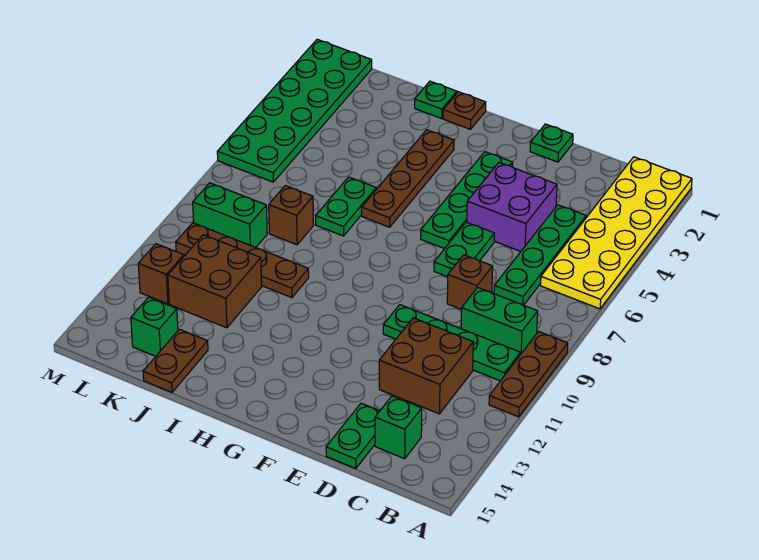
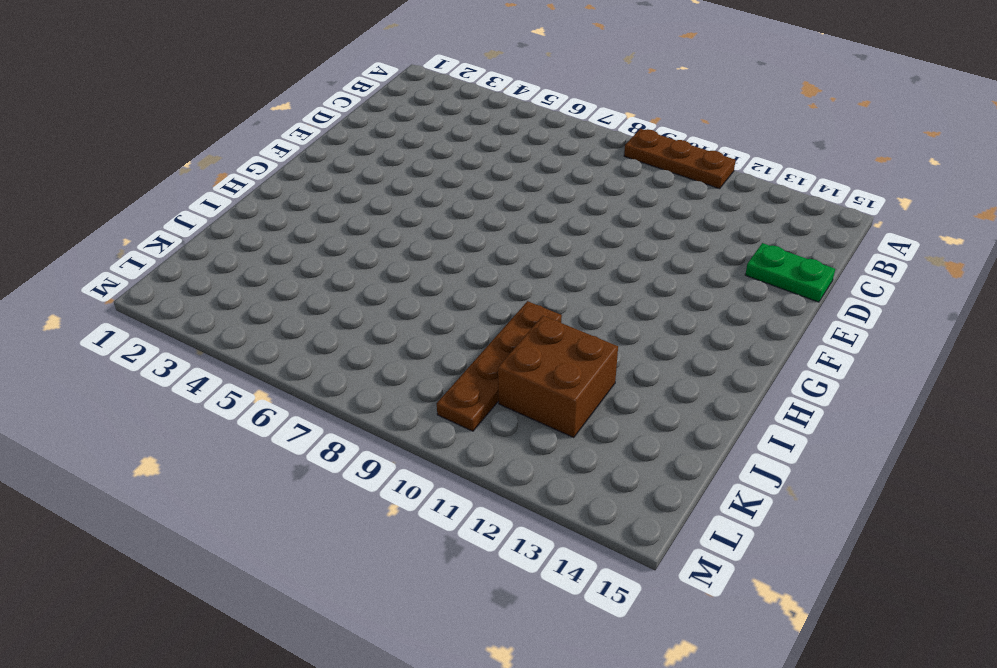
none -> yellow 2x6 plate [541,157,692,309]
none -> green 1x2 brick [461,288,538,355]
none -> green 1x4 plate [383,305,520,381]

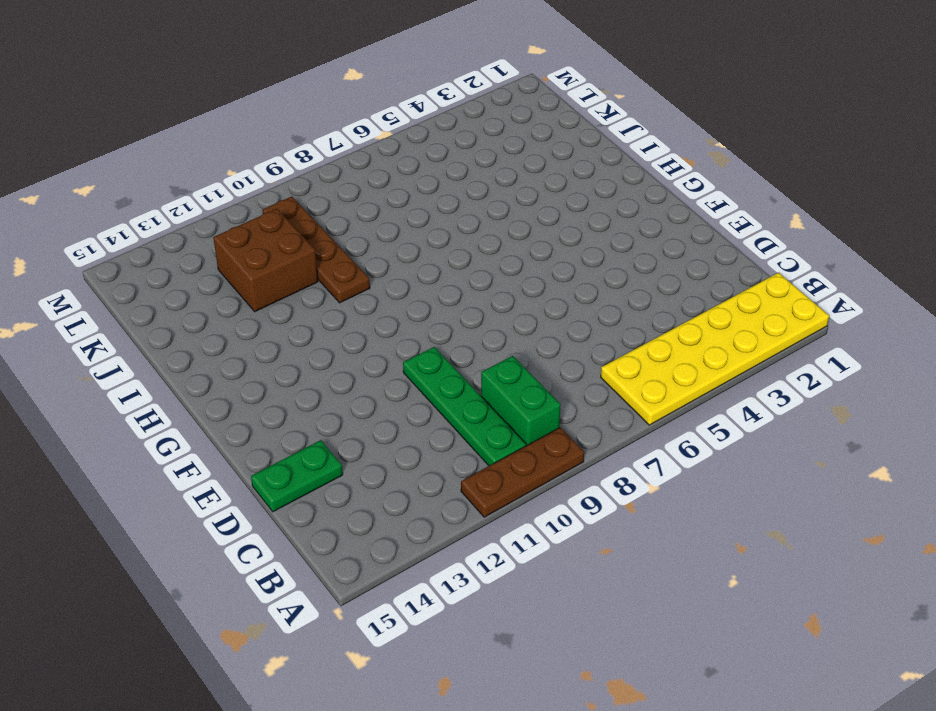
none -> green 1x4 plate [494,205,586,305]
none -> brown 2x2 brick [379,318,473,414]
none -> green 1x1 brick [375,396,422,459]

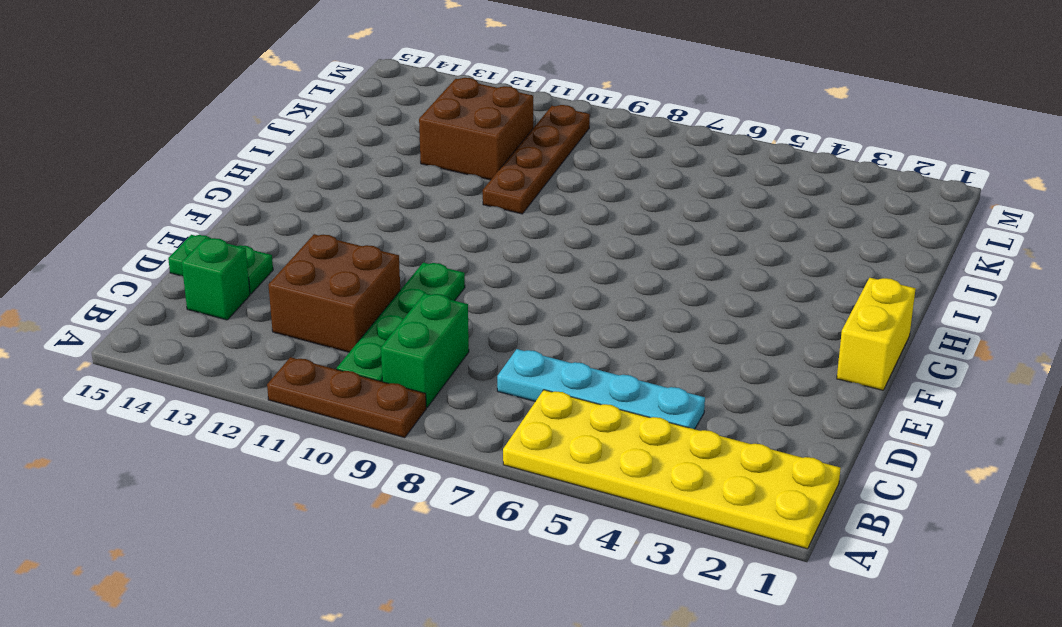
cyan 1x4 plate [497,349,705,429] -> green 1x4 plate [494,205,586,305]
yellow 1x2 brick [837,278,916,390] -> none
none -> purple 2x2 brick [467,163,557,251]
none -> brown 1x1 brick [447,255,493,310]
none -> green 1x1 plate [530,124,573,162]

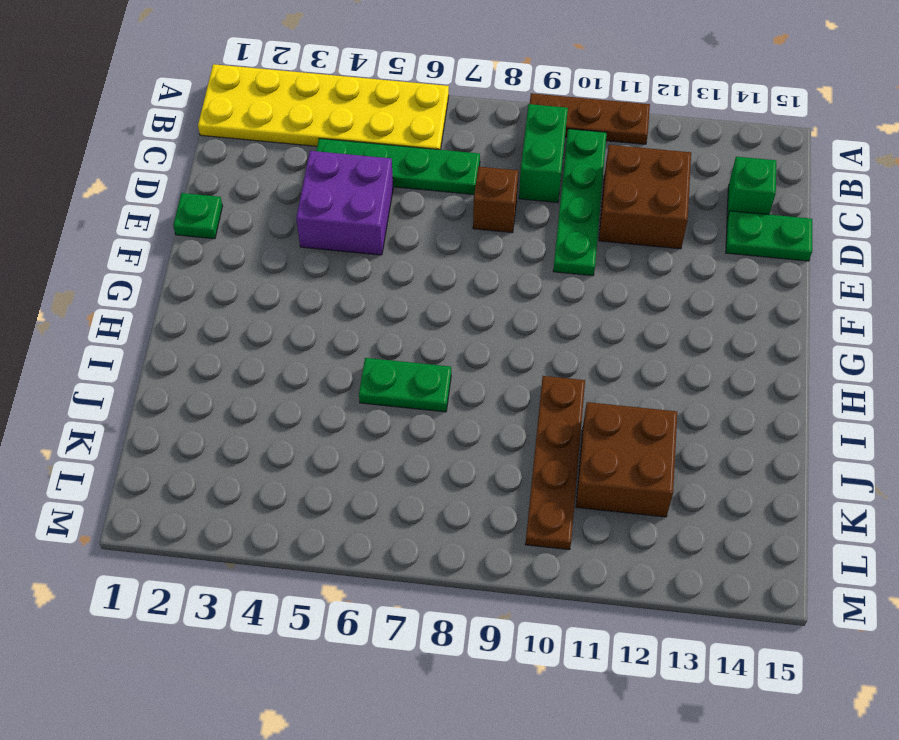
none -> green 1x2 plate [434,222,494,277]
none -> green 1x4 plate [421,152,513,249]
none -> brown 1x1 plate [443,92,486,129]

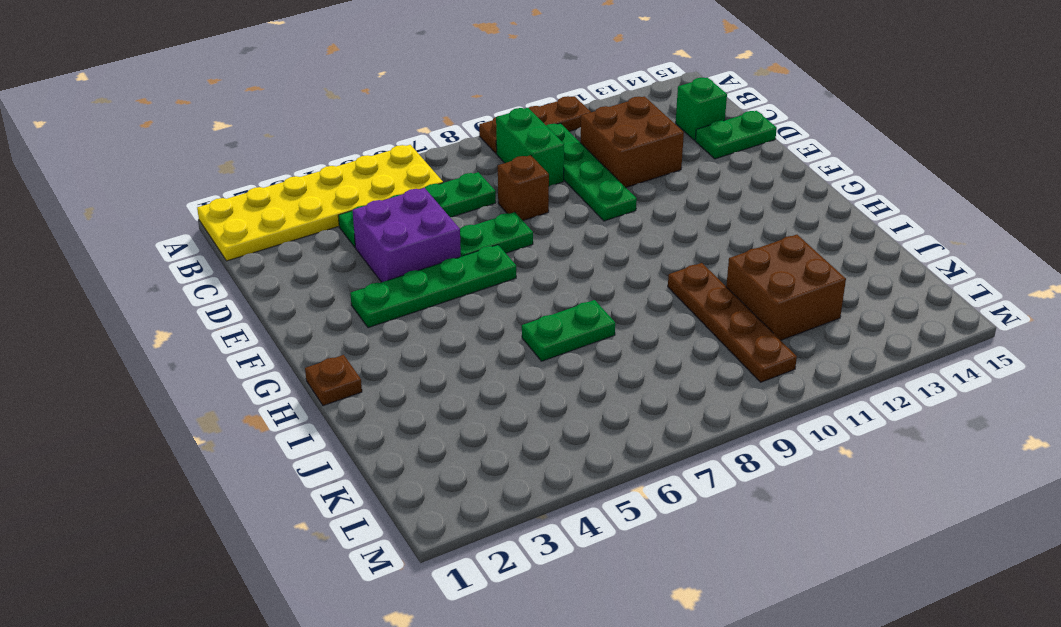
none -> green 1x1 plate [530,124,573,162]
none -> brown 1x4 plate [362,130,454,227]
none -> green 1x1 plate [415,81,457,118]

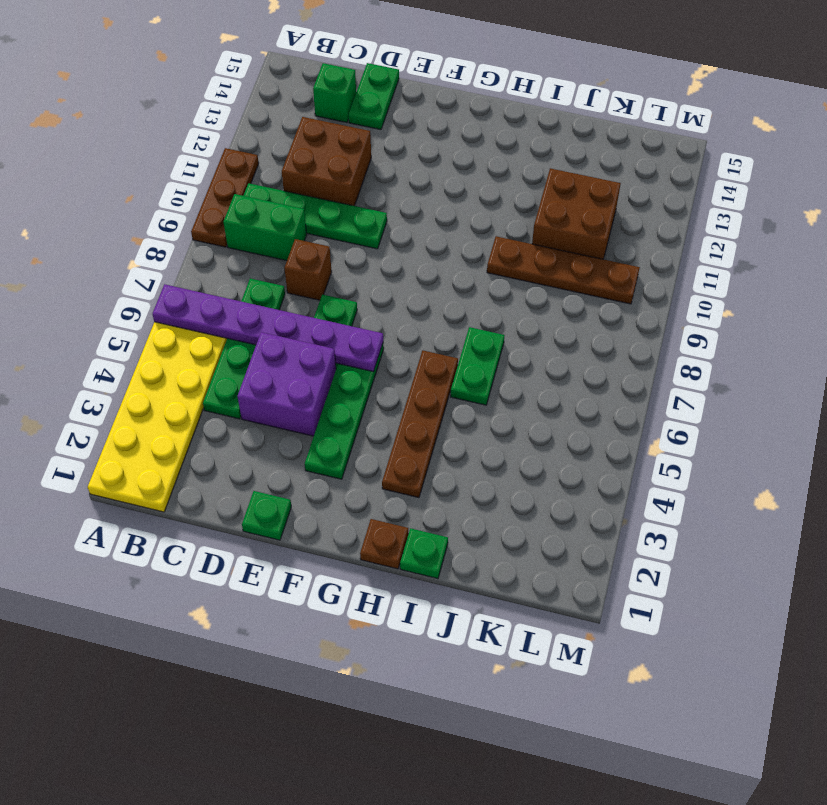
purple 1x6 plate [152,284,383,372] -> none
none -> brown 1x1 brick [269,186,314,245]
none -> brown 1x2 plate [143,329,208,392]
none -> green 1x2 brick [193,183,267,248]

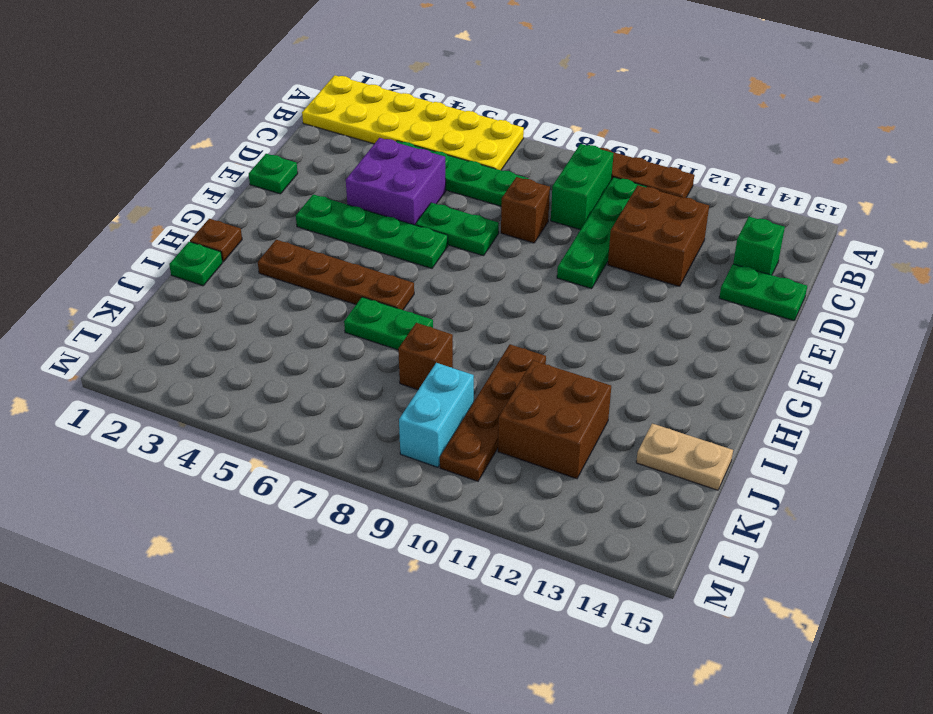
tan 1x2 plate [636,424,733,490] -> brown 1x2 plate [143,329,208,392]
cyan 1x2 brick [399,363,474,467] -> green 1x2 brick [193,183,267,248]
none -> green 1x1 brick [131,297,178,356]
none -> green 2x6 plate [217,39,372,182]
none -> brown 1x1 brick [138,244,184,304]

